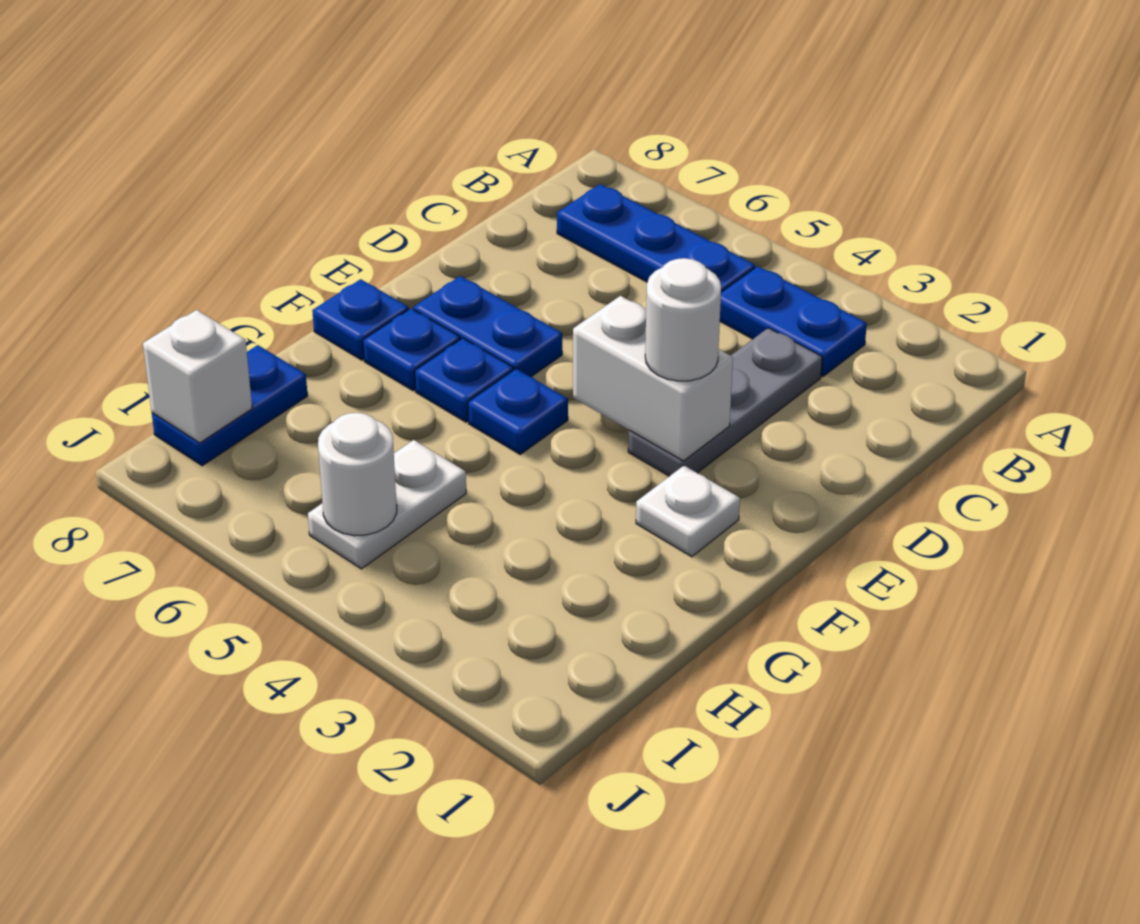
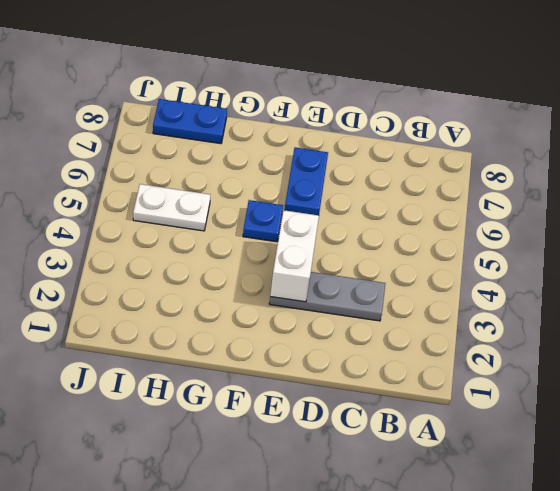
none -> blue 1x2 plate [720,266,867,377]
none -> blue 1x3 plate [557,184,755,292]
none -> white 1x1 plate [636,466,740,557]

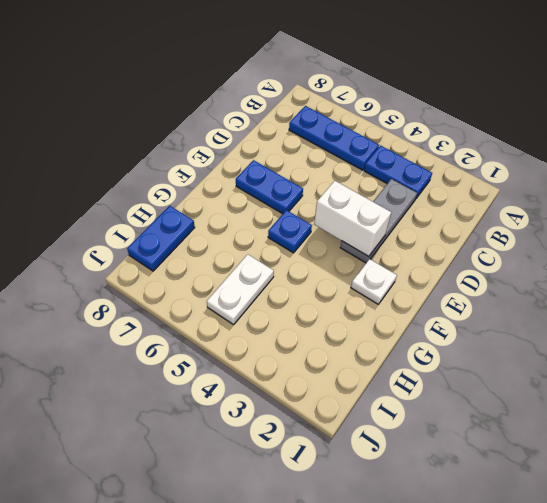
none -> blue 1x1 plate [415,338,513,422]
none -> blue 1x1 plate [363,308,460,391]
none -> blue 1x1 plate [312,279,409,360]

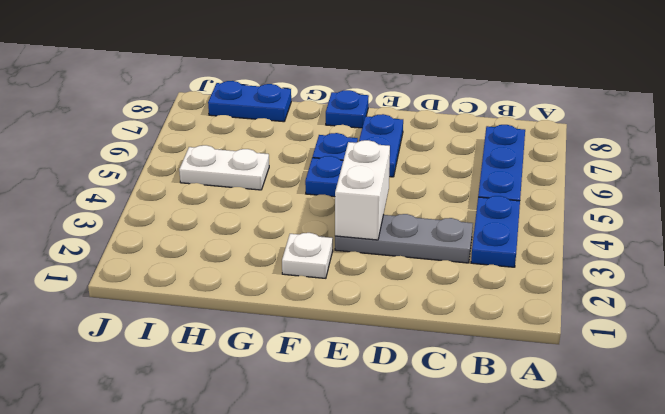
none -> blue 1x1 plate [363,308,460,391]
none -> white 1x1 round brick [318,413,397,536]
none -> white 1x1 brick [143,310,252,443]

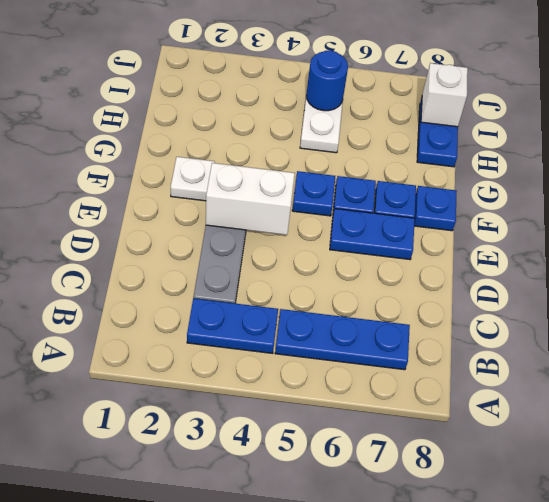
blue 1x1 round brick [306,50,348,111] -> white 1x1 round brick [318,413,397,536]
none -> white 1x1 round brick [645,258,721,381]

